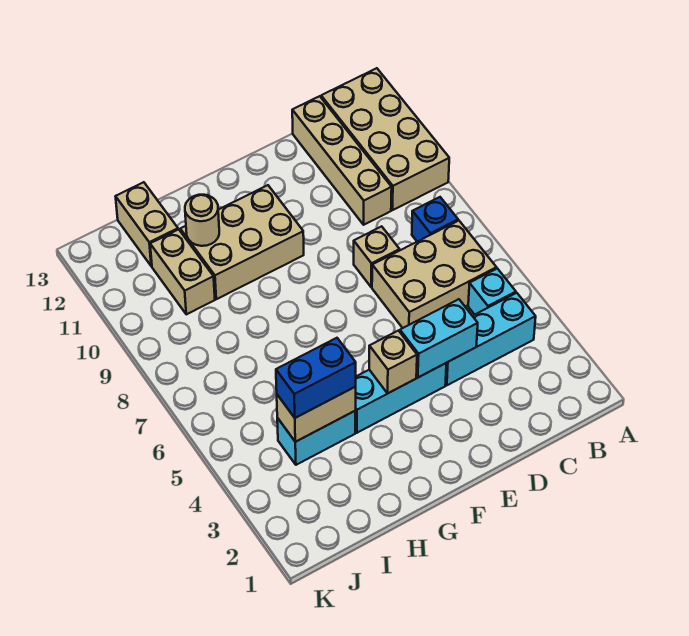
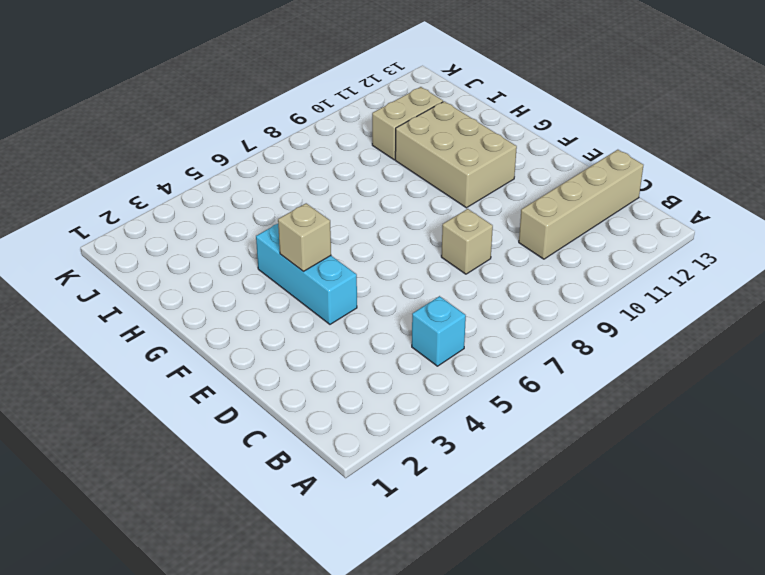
none -> tan 2x4 brick [321,68,449,210]
none -> cyan 1x3 brick [446,293,536,385]
none -> tan 2x3 brick [372,221,497,328]

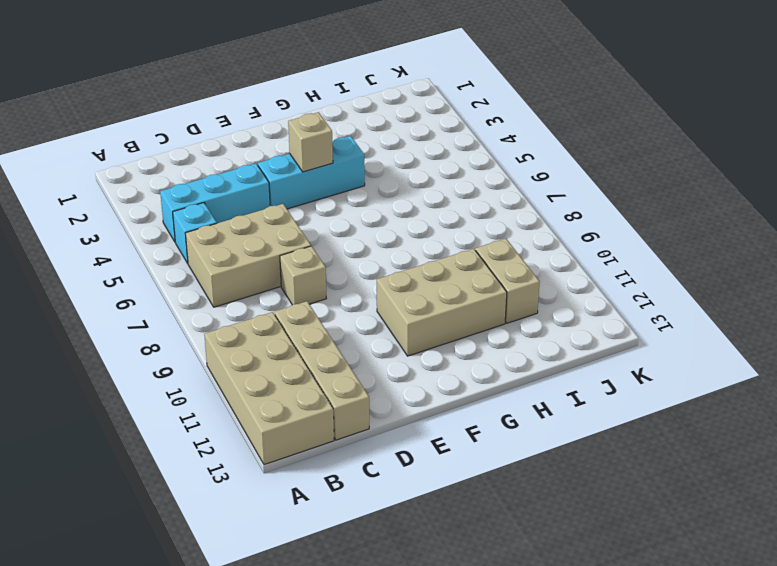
none -> blue 1x1 brick [412,197,458,242]
none -> cyan 1x2 brick [277,411,356,465]
none -> tan 1x2 brick [116,182,178,266]

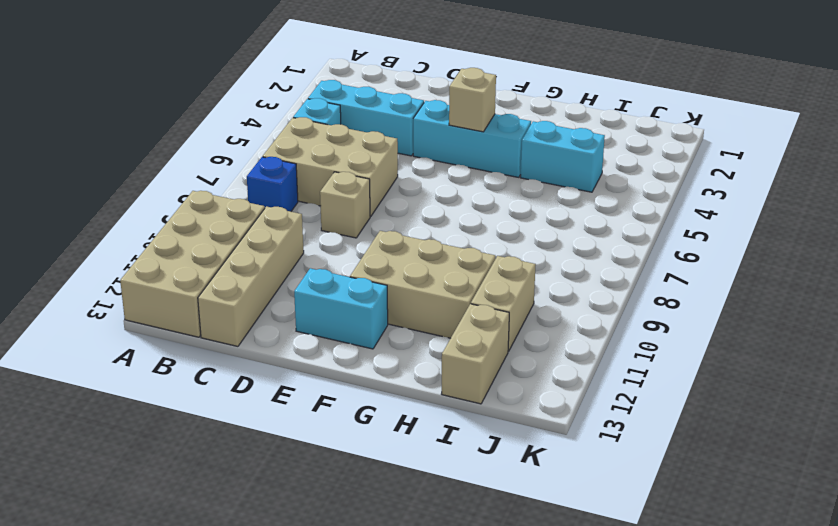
cyan 1x2 brick [294,268,388,349] -> cyan 1x2 brick moved to [400,299,478,377]
none -> tan 1x2 brick [277,387,356,442]
none -> tan 1x1 round brick [185,195,219,246]
none -> blue 1x2 brick [276,338,356,418]

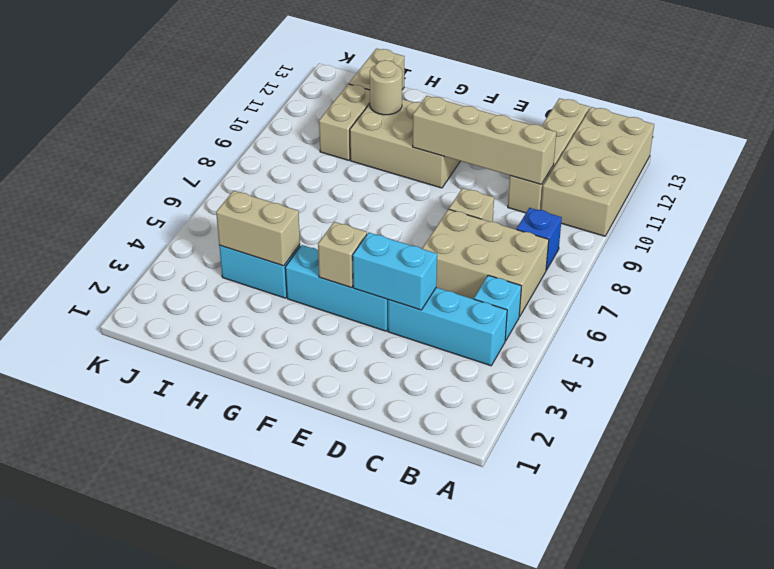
tan 1x4 brick [413,96,556,184] -> none
none -> blue 1x2 brick [276,338,356,418]

